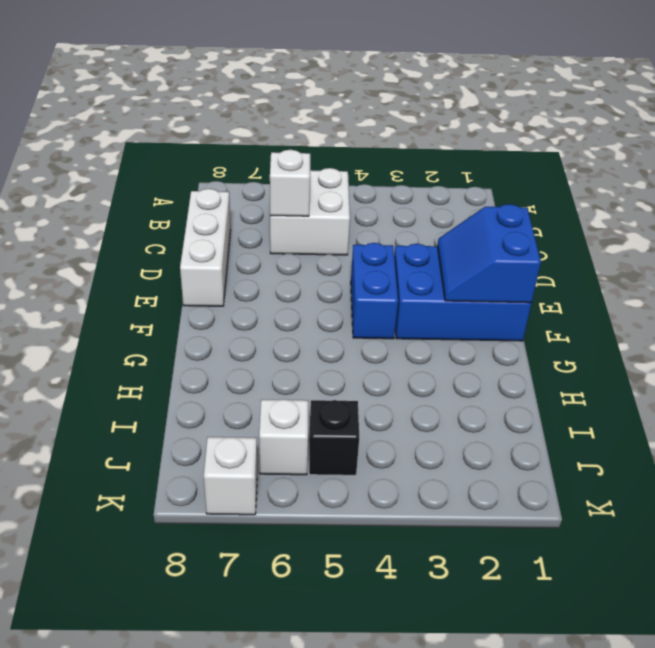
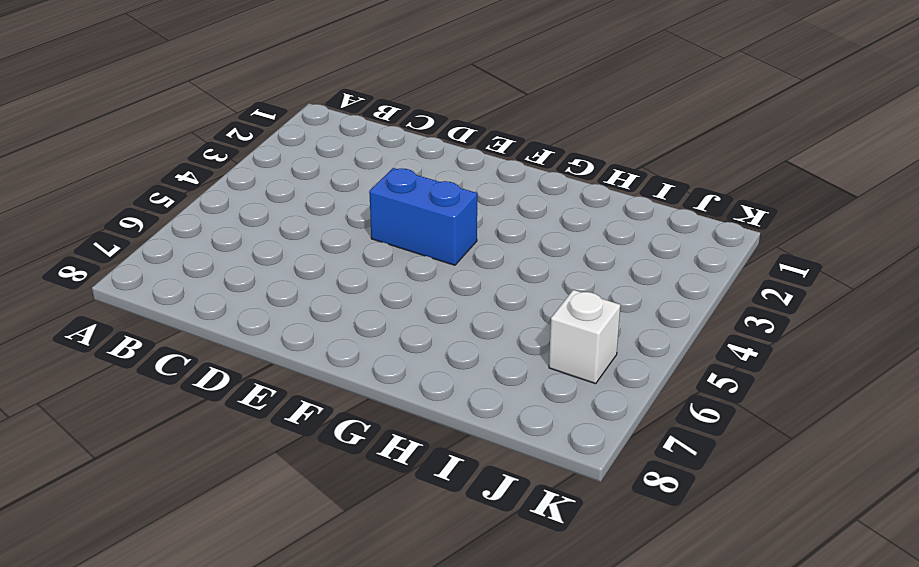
none -> white 2x2 brick [270,168,350,255]
none -> white 1x3 brick [180,189,231,306]

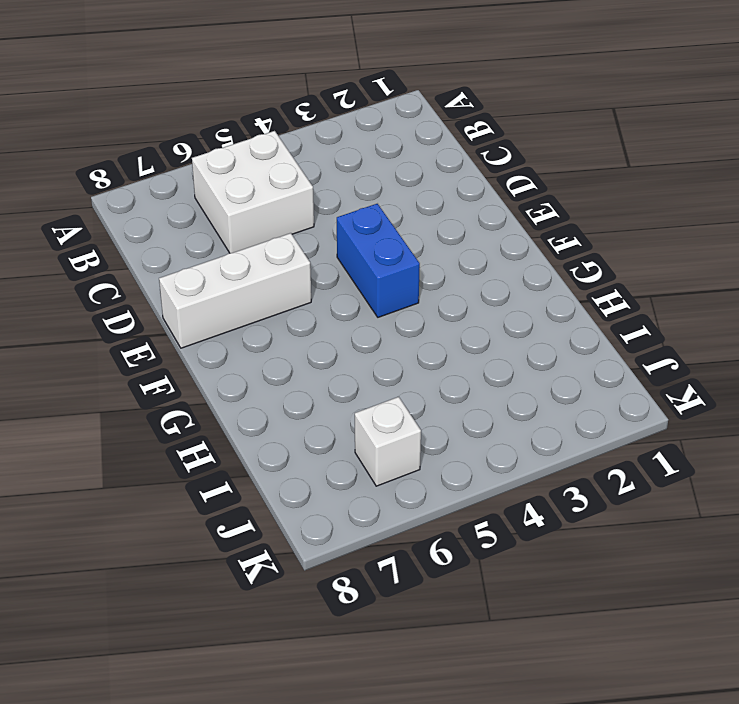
white 1x3 brick [159,233,311,348] -> white 1x3 brick turned to [180,189,231,306]
none -> blue 2x3 brick [394,244,531,341]
none -> black 1x1 brick [309,400,359,475]

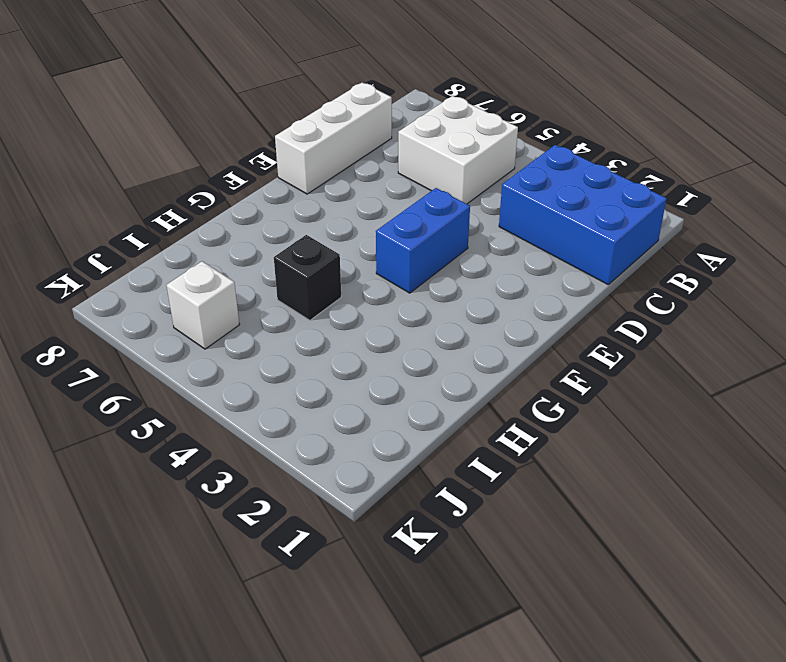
blue 2x3 brick [499,145,667,285] -> blue 2x3 brick moved to [394,244,531,341]
black 1x1 brick [274,235,341,320] -> black 1x1 brick moved to [309,400,359,475]
none -> white 1x1 brick [204,437,257,515]
none -> white 1x1 brick [270,150,310,216]

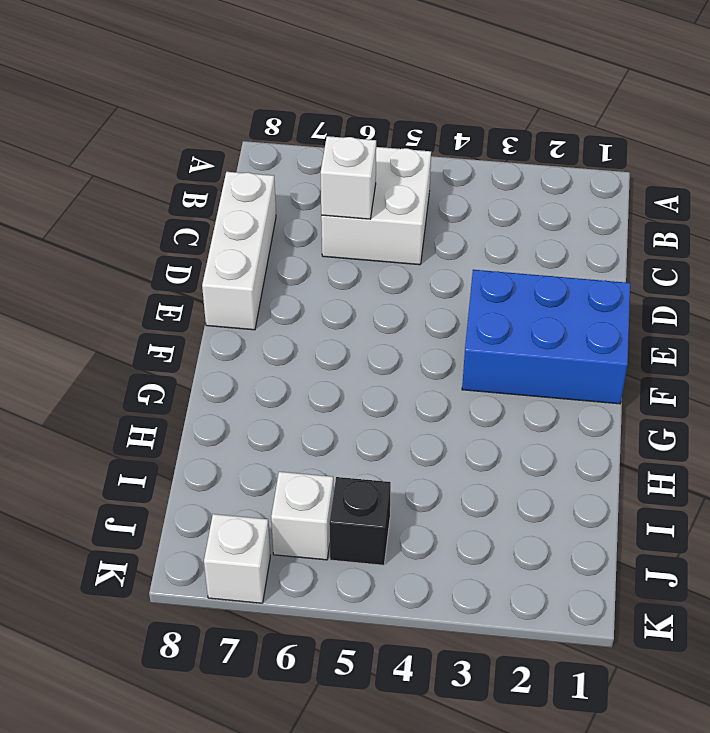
none -> blue 1x2 brick [351,243,398,339]
none -> blue 2x2 slope [437,204,541,303]

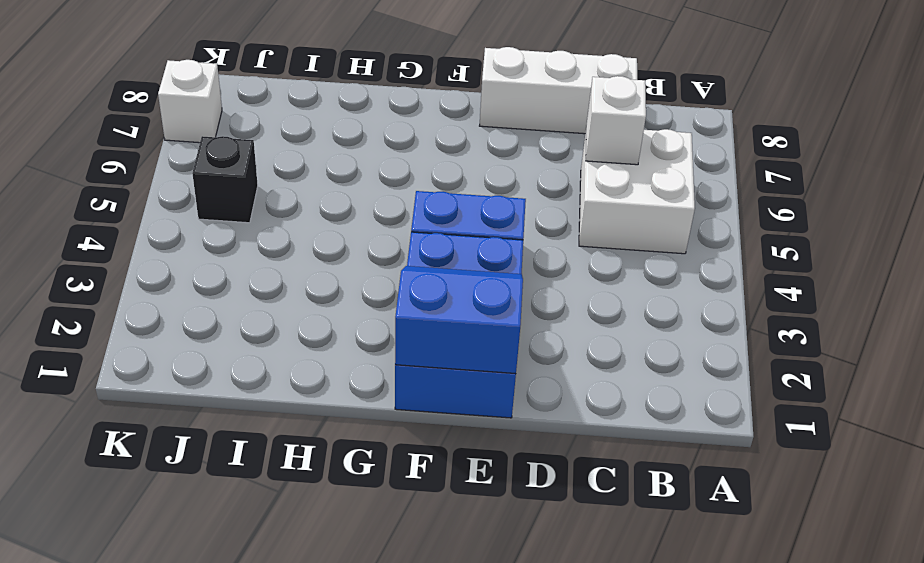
none -> white 1x1 brick [259,399,308,475]

